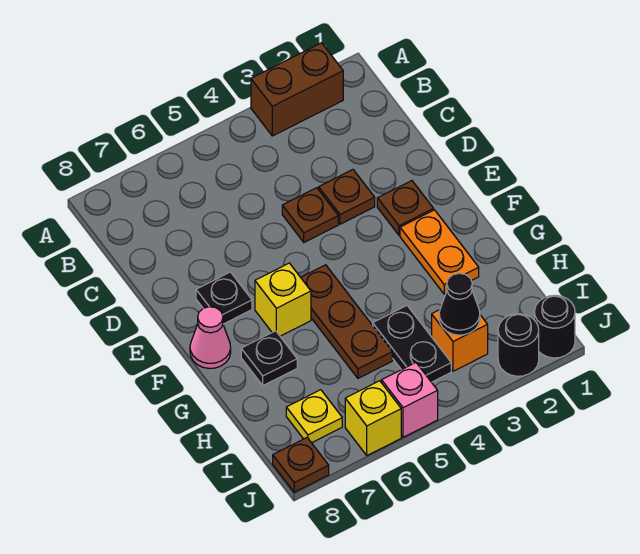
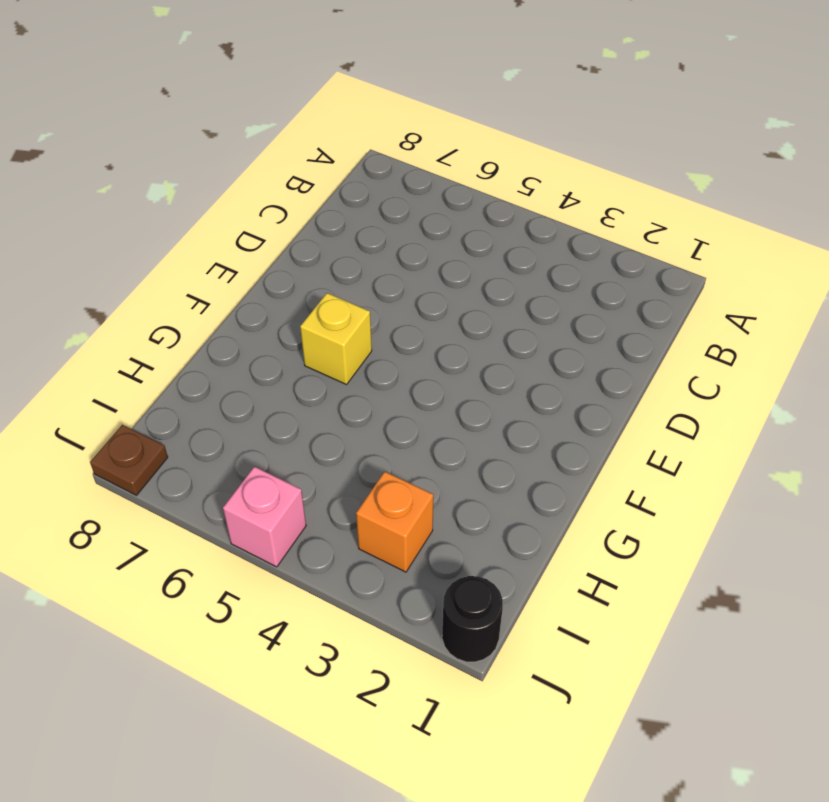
none -> brown 1x2 brick [251,43,343,136]
none -> brown 1x1 plate [319,170,375,224]
none -> brown 1x1 plate [282,188,338,242]

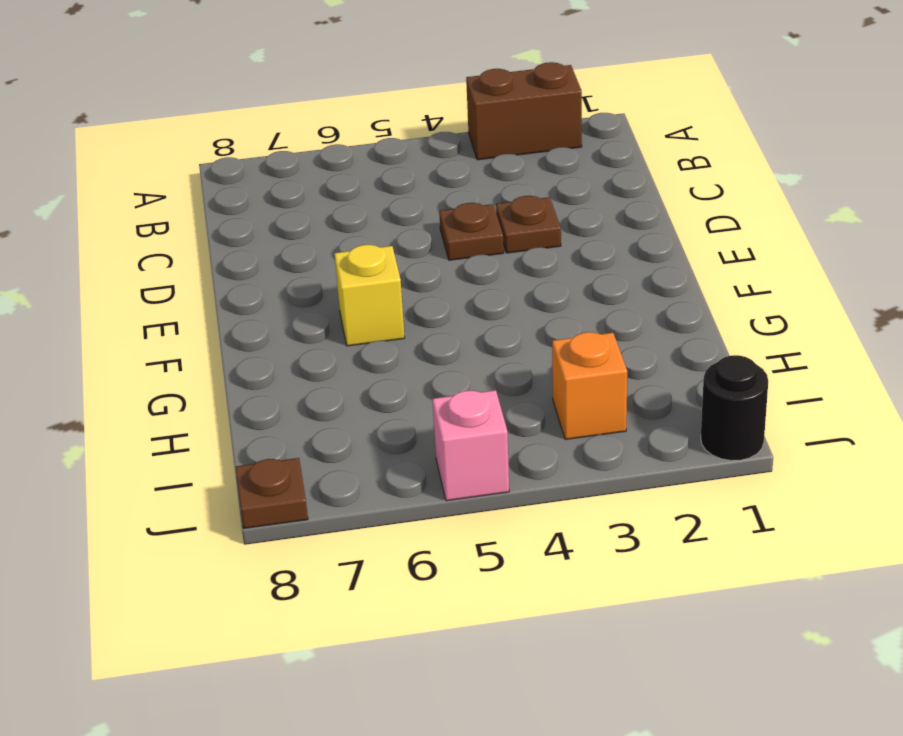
none -> brown 1x1 plate [377,181,434,235]
none -> black 1x1 plate [196,272,252,324]
none -> orange 1x2 plate [400,210,479,294]

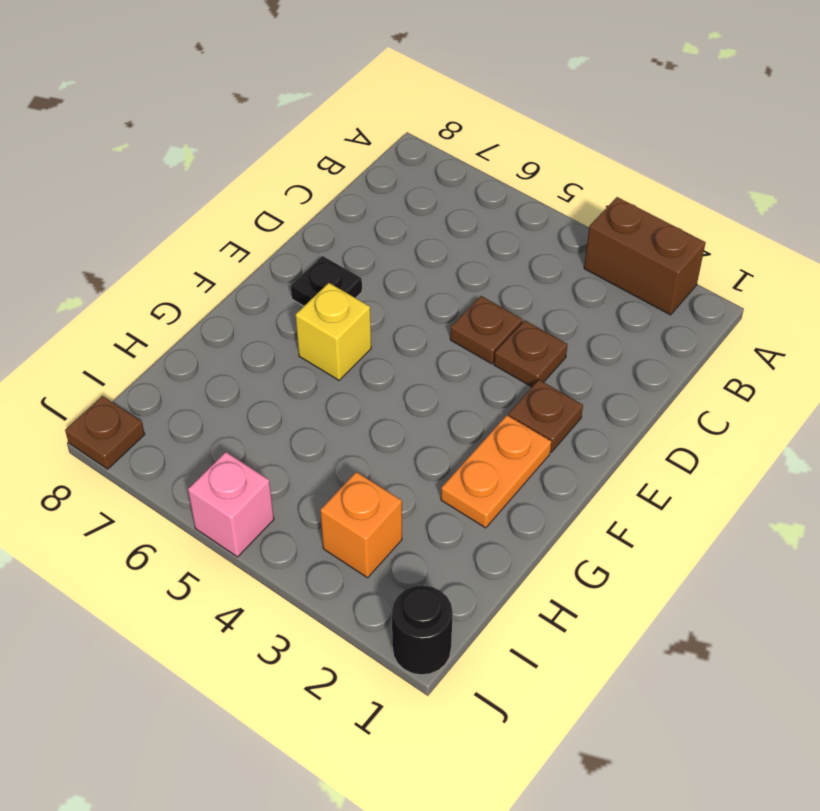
none -> brown 1x3 plate [301,265,392,378]
none -> pink 1x1 cone [190,307,231,368]
none -> black 1x1 plate [241,331,297,385]

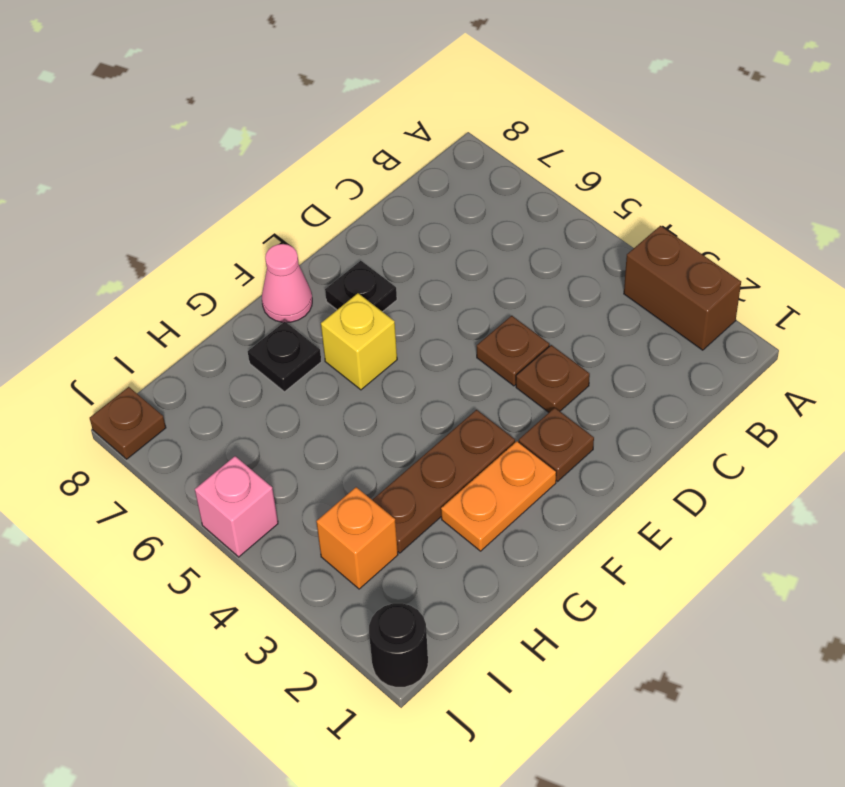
brown 1x3 plate [373,410,515,553] -> brown 1x3 plate moved to [301,265,392,378]
none -> black 1x2 plate [373,306,451,382]
none -> yellow 1x1 plate [286,390,342,443]
none -> black 1x1 round brick [498,314,539,376]

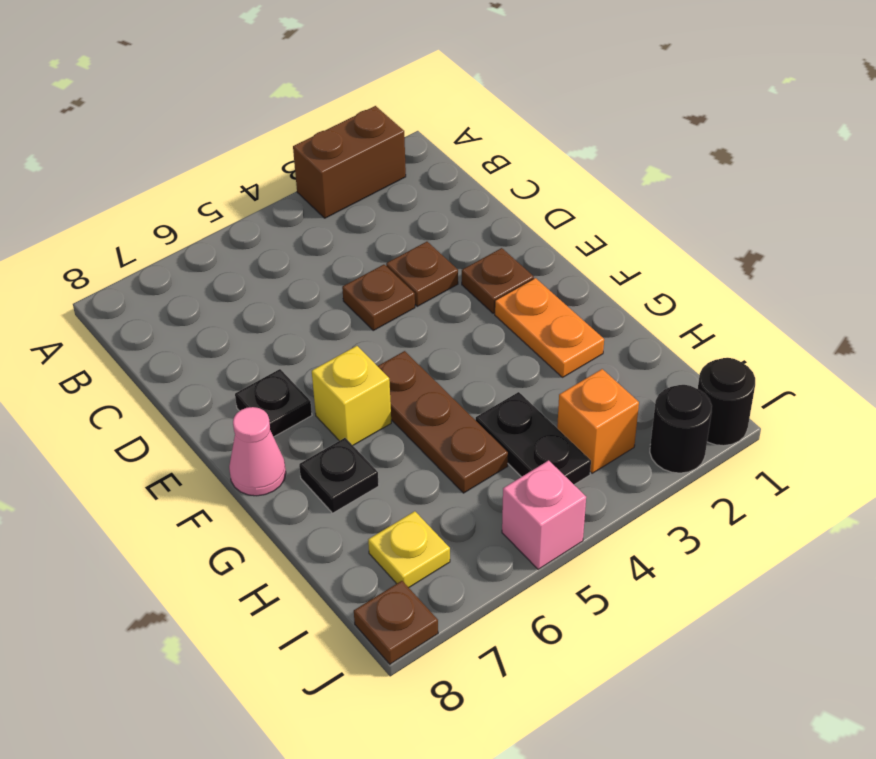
none -> yellow 1x1 brick [345,381,401,455]
none -> black 1x1 cone [439,273,480,335]

